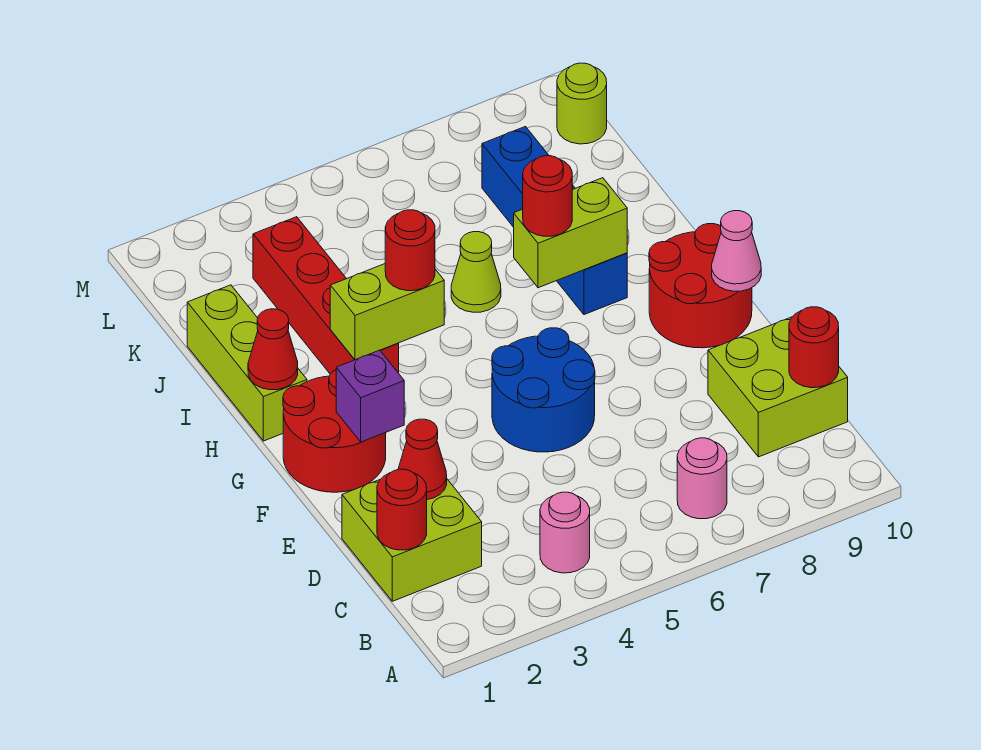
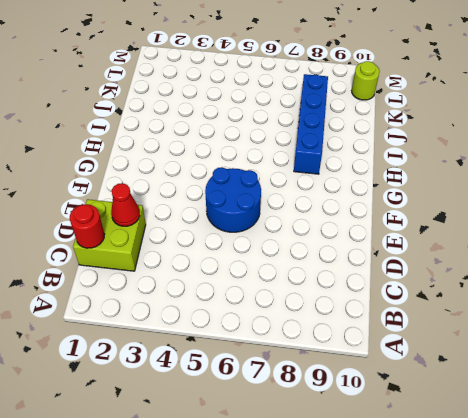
none -> pink 1x1 round brick [540,492,590,573]
none -> pink 1x1 round brick [677,438,727,519]
none -> lime 2x2 brick [708,317,848,457]

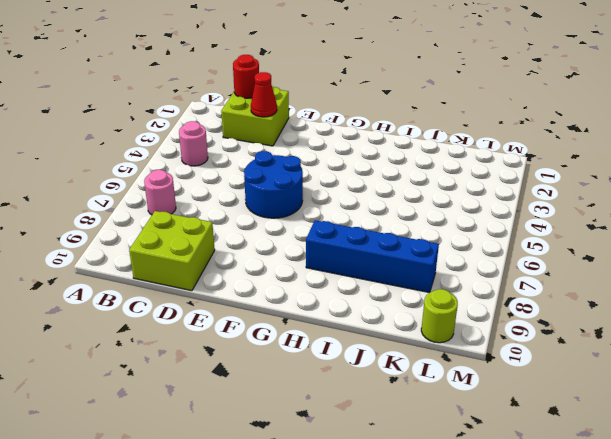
none -> red 2x2 round brick [283,370,386,492]
none -> red 2x2 round brick [649,224,752,348]
none -> lime 1x3 brick [187,285,307,441]

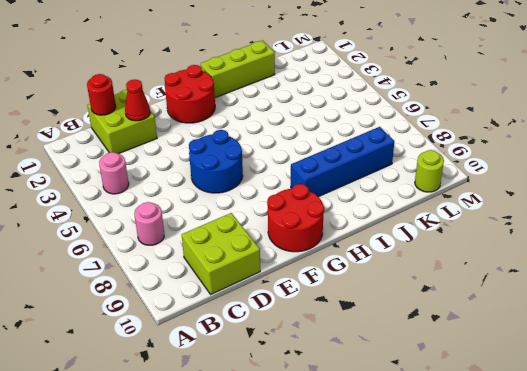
none -> red 1x4 brick [253,217,399,374]
none -> lime 1x1 cone [451,232,501,312]
none -> red 1x1 round brick [789,307,839,388]

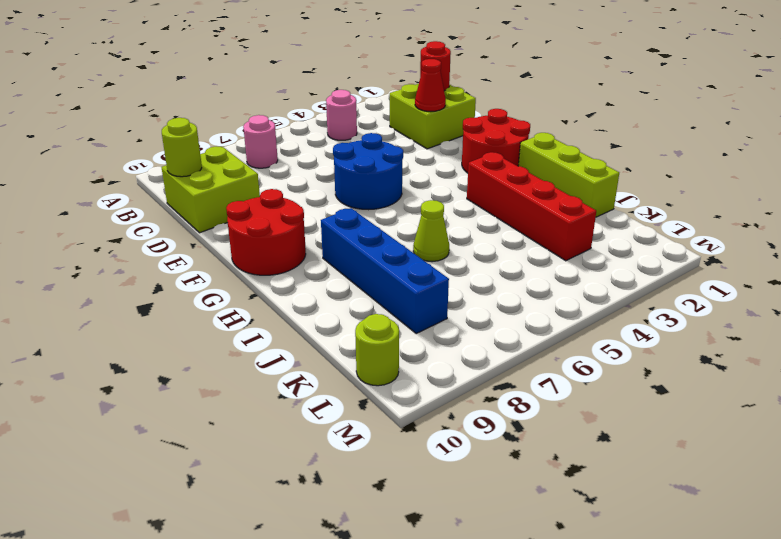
lime 1x1 round brick [162,118,202,177] -> red 1x1 round brick [789,307,839,388]
none -> purple 1x1 brick [336,350,404,442]
none -> pink 1x1 cone [712,211,761,291]
none -> red 1x1 cone [248,309,298,390]

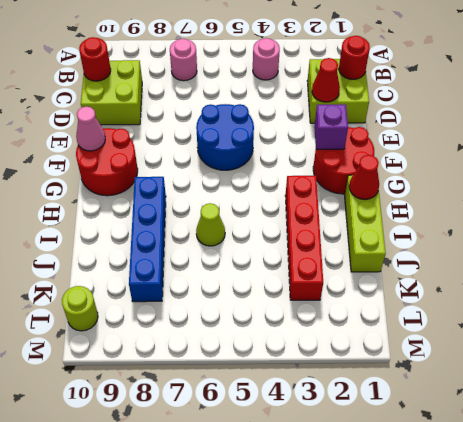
none -> lime 1x2 brick [330,264,444,360]
none -> lime 1x2 brick [514,178,627,288]
none -> red 1x1 round brick [385,210,435,291]

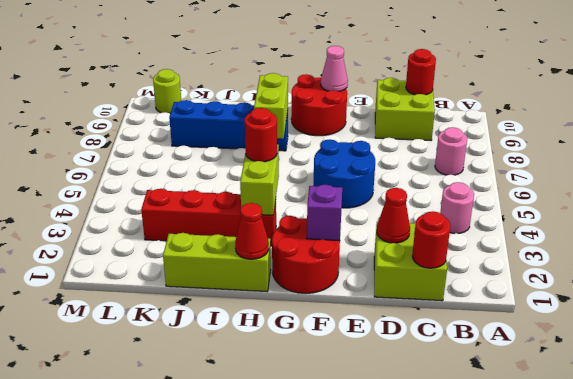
none -> lime 1x1 cone [451,232,501,312]
none -> red 1x1 round brick [523,156,572,236]

